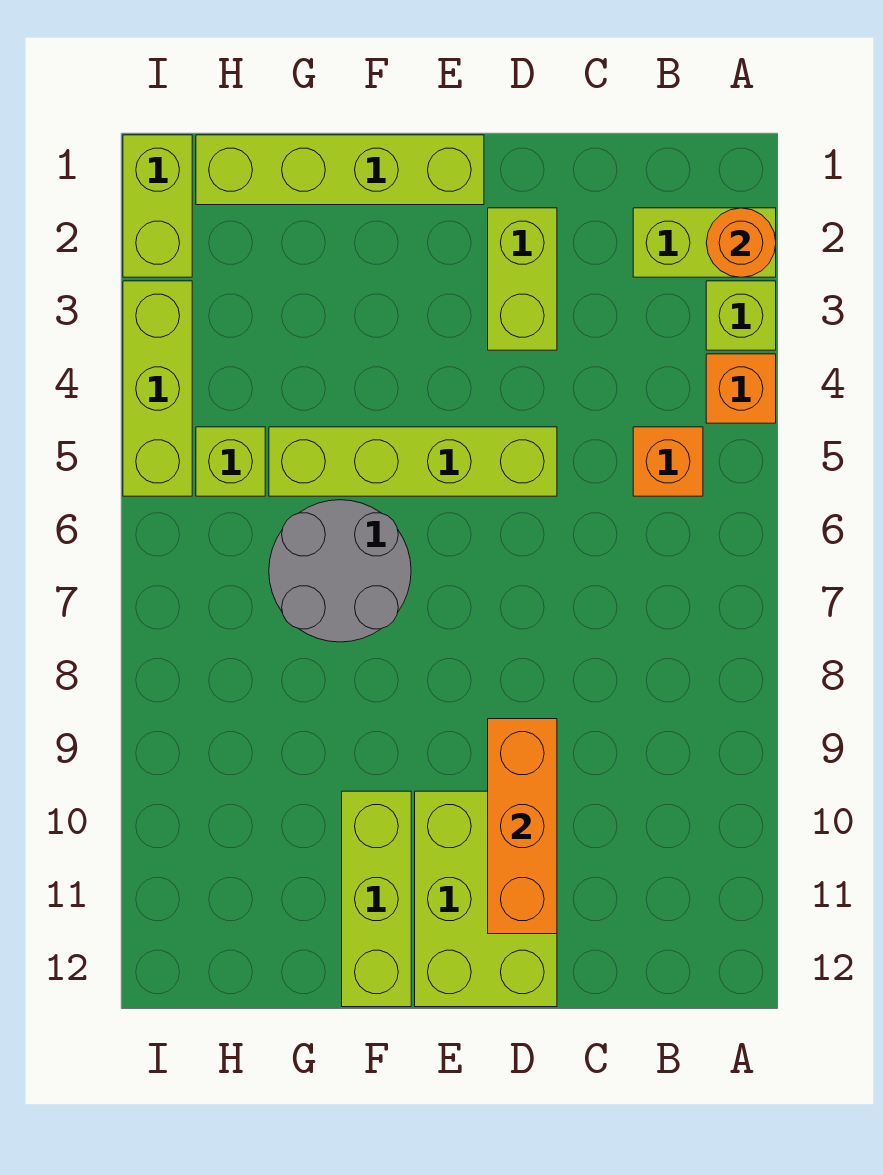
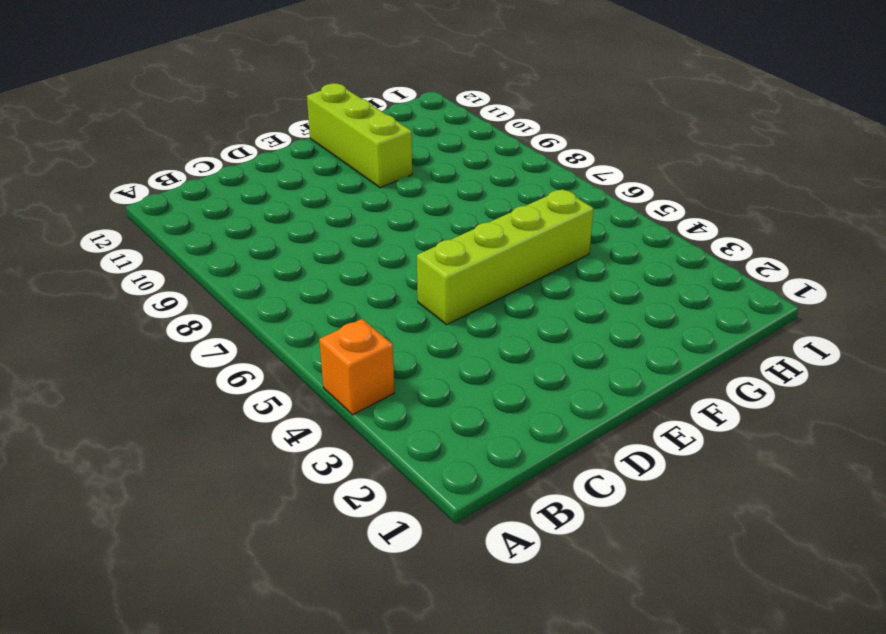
none -> lime 1x2 brick [633,208,776,277]
none -> lime 1x1 brick [706,281,776,350]
none -> orange 1x1 brick [633,427,703,496]

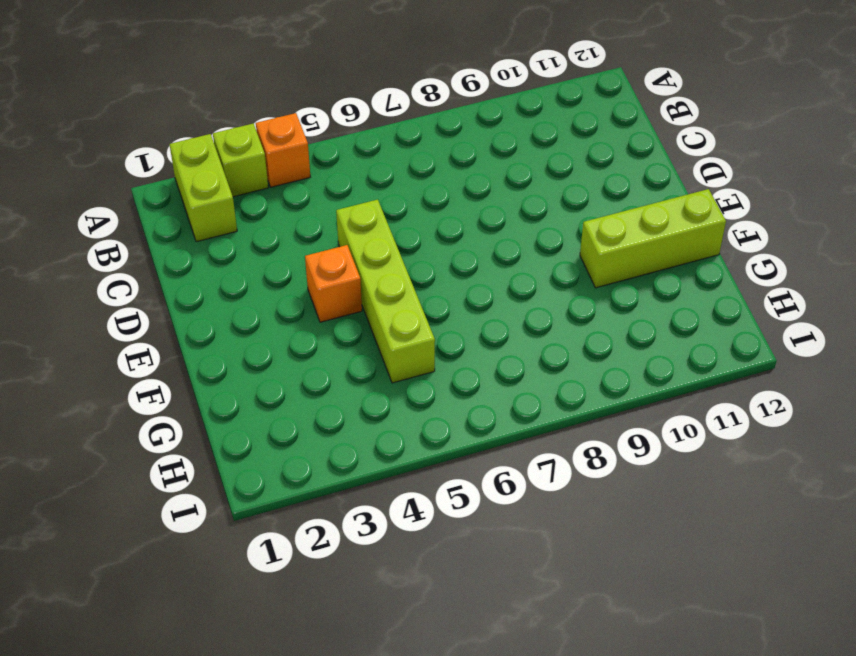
orange 1x1 brick [305,245,362,322] -> orange 1x1 brick moved to [633,427,703,496]
none -> lime 1x2 brick [488,208,557,350]
none -> lime 2x3 brick [415,791,557,1007]
none -> lime 1x4 brick [196,135,484,205]

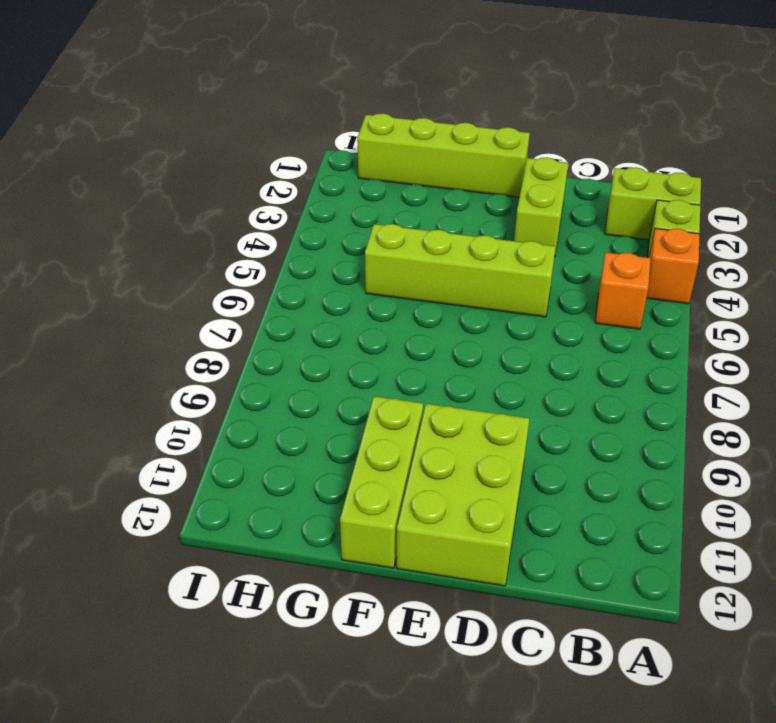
none -> grey 2x2 round brick [269,500,411,642]
none -> lime 1x1 brick [196,427,265,496]
none -> lime 1x2 brick [123,135,192,277]

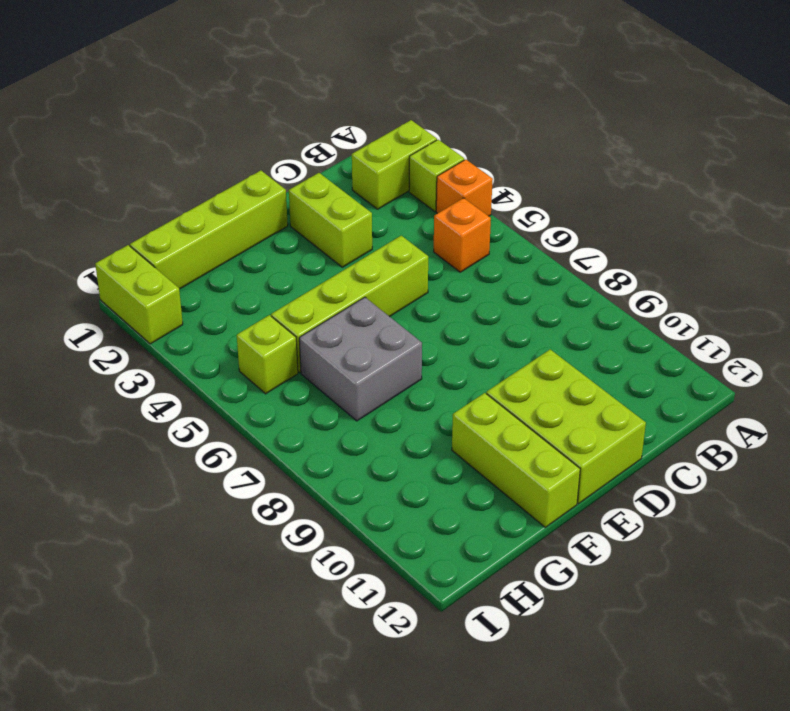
grey 2x2 brick [299,297,422,421] -> grey 2x2 round brick [269,500,411,642]
none -> lime 1x3 brick [123,281,192,496]
none -> orange 1x1 round brick [706,208,776,277]
none -> orange 1x3 brick [488,719,557,934]

